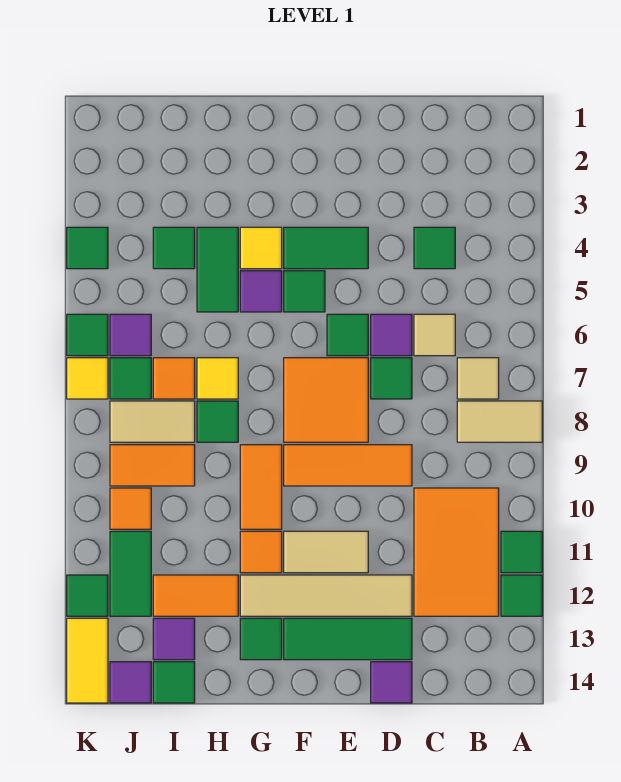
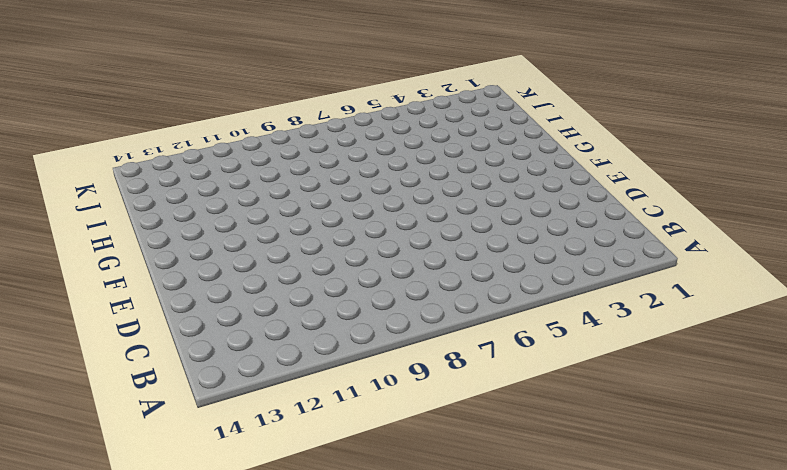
none -> tan 1x2 tile [457,401,542,442]
none -> green 1x1 tile [501,531,542,573]
none -> green 1x1 tile [501,575,542,616]
none -> tan 1x1 tile [457,358,499,399]

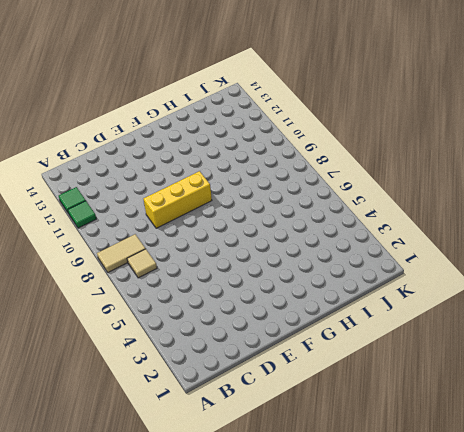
yellow 1x3 brick [143,171,212,228] -> orange 1x3 tile [284,445,412,486]
none -> orange 2x3 tile [414,488,499,616]
none -> green 1x1 tile [414,227,455,269]
none -> tan 1x1 tile [414,314,455,356]
none -> purple 1x1 tile [371,314,412,356]

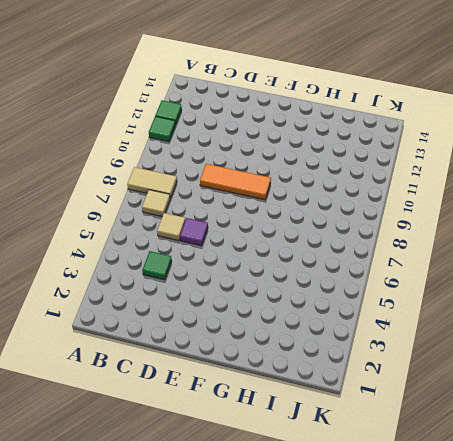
none -> orange 2x3 tile [414,488,499,616]
none -> green 1x1 tile [371,358,412,399]
none -> tan 1x4 tile [240,575,412,616]
none -> green 1x3 tile [284,618,412,660]

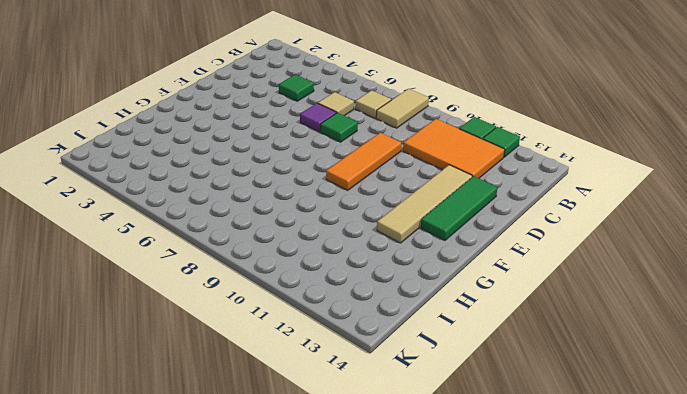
none -> purple 1x1 tile [371,662,412,703]
none -> green 1x2 tile [284,227,368,269]
none -> green 1x1 tile [327,314,368,356]
none -> orange 2x2 tile [284,358,368,442]

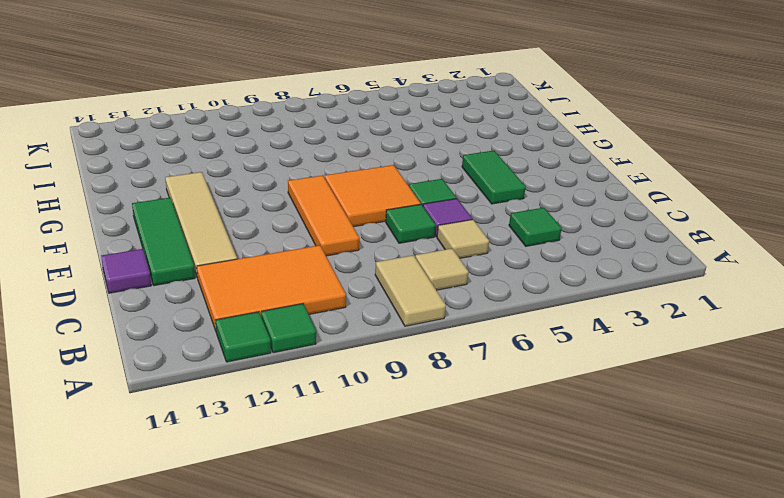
none -> tan 1x2 tile [284,531,368,573]
none -> green 1x1 tile [284,271,325,312]
none -> yellow 1x1 tile [240,227,282,269]
none -> purple 1x1 tile [240,271,282,312]

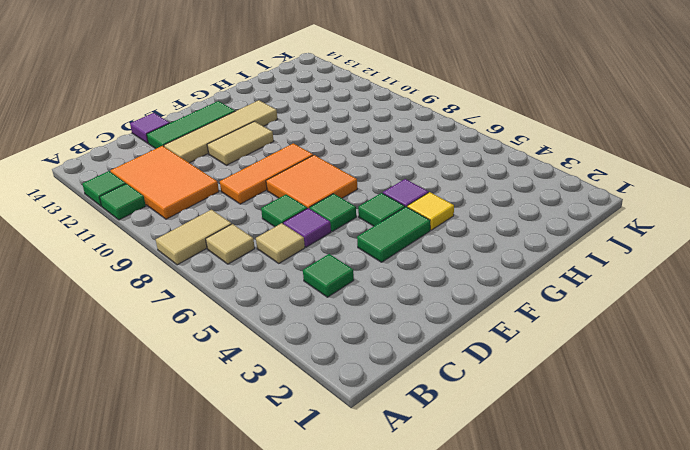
none -> orange 1x2 tile [240,445,282,529]
none -> orange 1x1 tile [240,531,282,573]
none -> green 1x1 tile [240,618,282,660]
none -> green 1x2 tile [197,227,238,312]

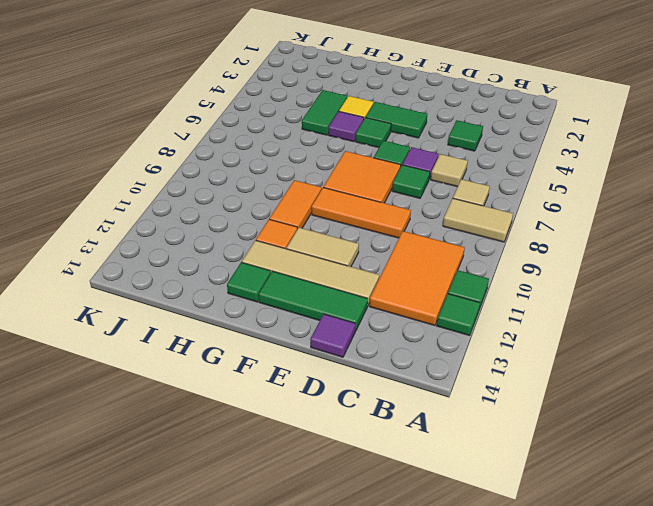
none -> yellow 1x1 tile [197,358,238,399]
none -> green 1x1 tile [197,401,238,442]
none -> orange 1x2 tile [153,575,238,616]
none -> green 1x1 tile [153,227,195,269]

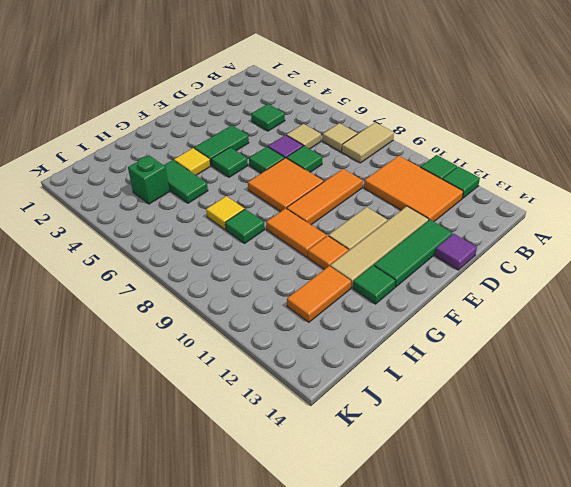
green 1x1 brick [128,155,169,204] -> green 1x1 tile [153,227,195,269]
none -> purple 1x1 tile [240,271,282,312]
none -> orange 1x1 tile [153,358,195,399]
none -> tan 1x2 tile [110,401,195,442]
none -> orange 1x2 tile [110,445,195,486]

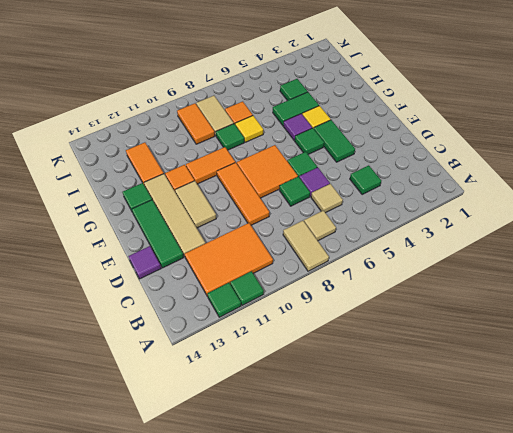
none -> purple 1x1 tile [153,618,195,660]
none -> green 1x1 tile [153,662,195,703]
none -> purple 1x1 tile [110,314,151,356]
none -> green 1x1 tile [110,358,151,399]

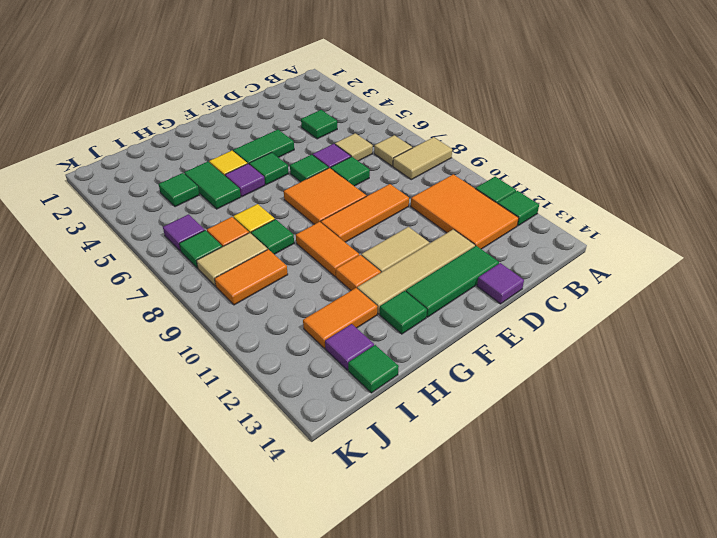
none -> orange 1x1 tile [110,488,151,529]
none -> green 1x2 tile [110,531,151,616]
none -> purple 1x1 tile [110,662,151,703]
none -> green 1x1 tile [67,227,108,269]

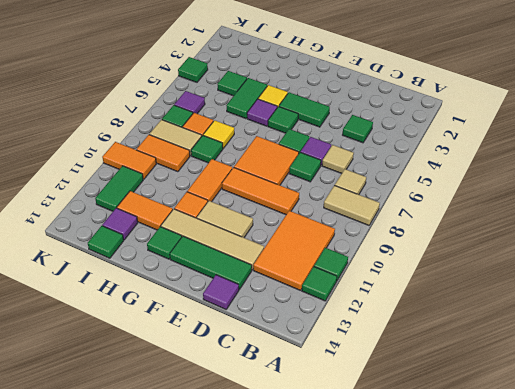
orange 1x2 tile [102,142,156,179] -> orange 1x1 tile [110,488,151,529]
none -> purple 1x1 tile [110,662,151,703]
none -> green 1x1 tile [67,314,108,356]
none -> yellow 1x1 tile [67,358,108,399]
none -> green 1x1 tile [67,575,108,616]

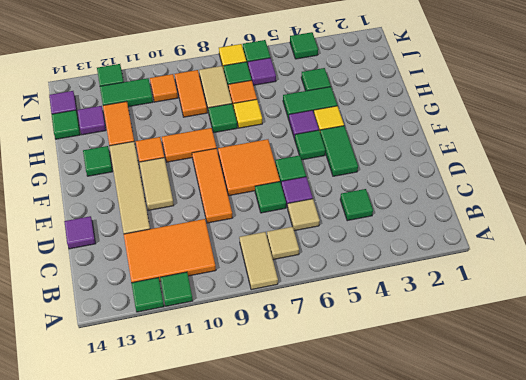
none -> green 1x3 tile [284,618,412,660]
none -> yellow 1x2 tile [67,618,108,703]

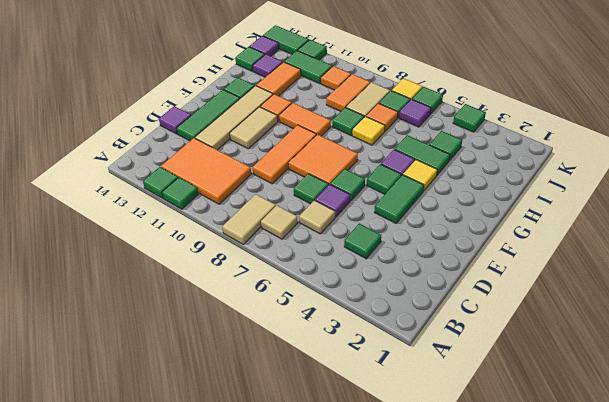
green 1x2 tile [263,25,309,54] -> yellow 1x2 tile [67,618,108,703]

